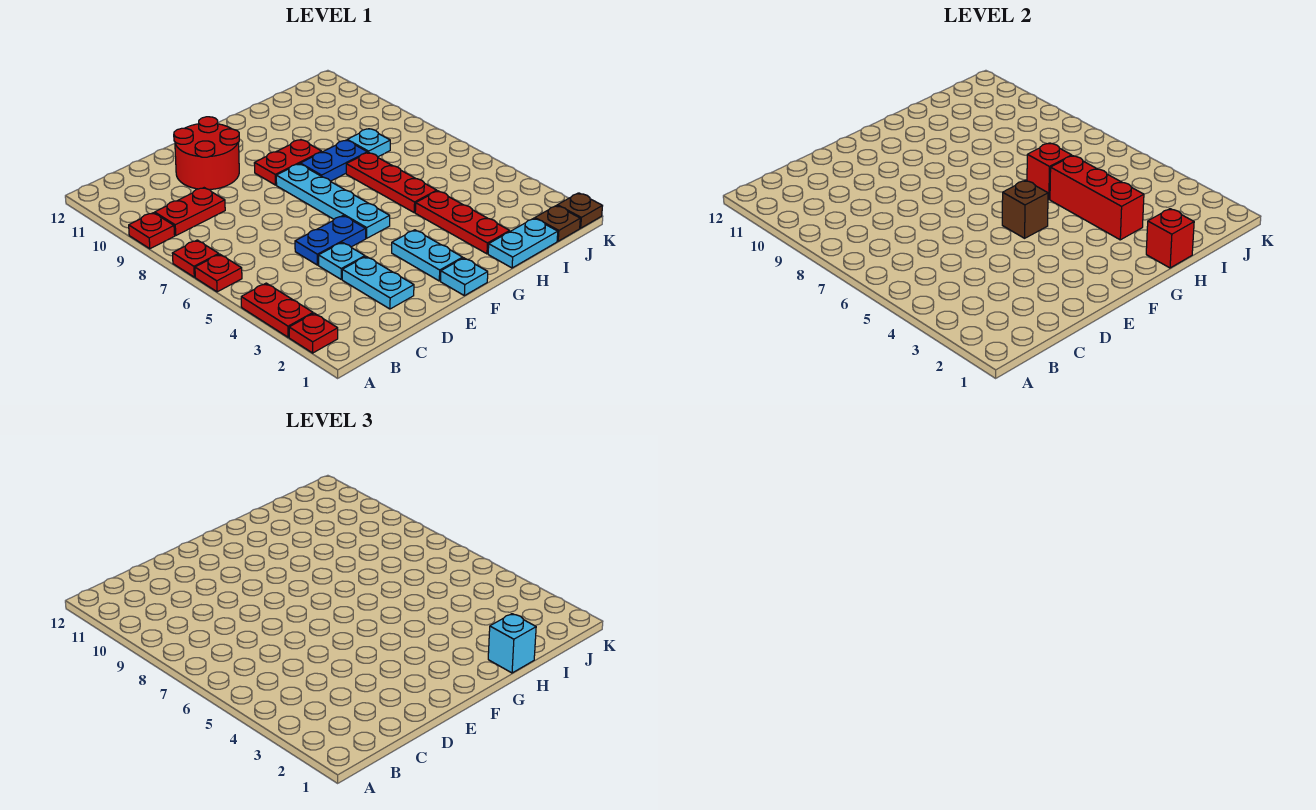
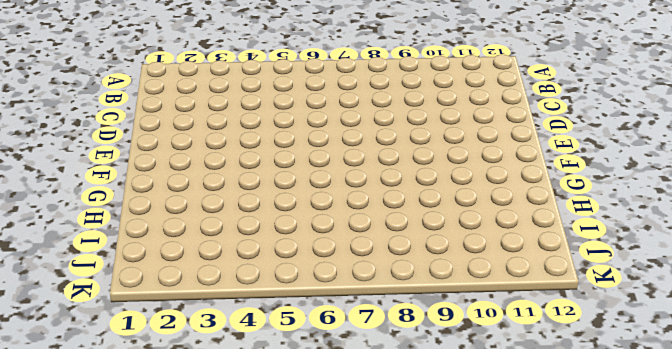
none -> red 1x1 plate [289,313,338,353]
none -> red 1x2 plate [241,283,313,337]
none -> red 1x1 plate [195,254,242,292]

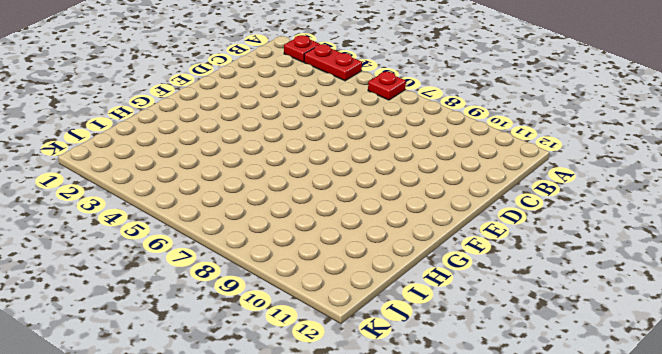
none -> red 1x1 plate [172,240,219,277]
none -> red 1x1 plate [129,213,175,249]
none -> red 1x2 plate [155,188,225,235]

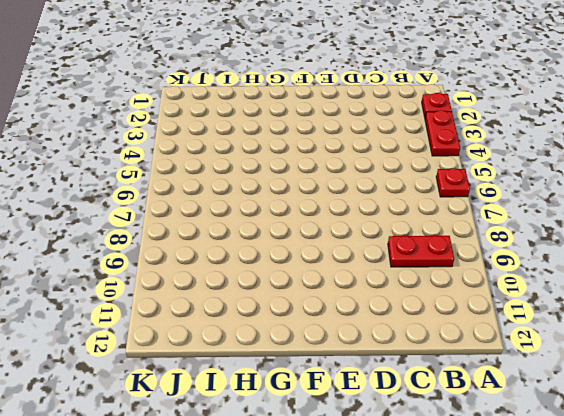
none -> red 1x1 plate [172,240,219,277]
none -> red 1x1 plate [129,213,175,249]
none -> cyan 1x2 plate [342,257,414,309]

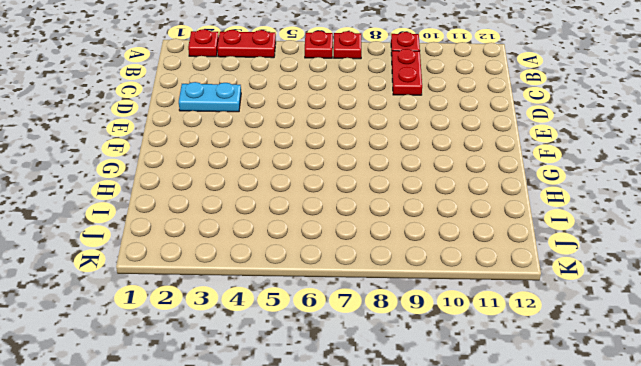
none -> cyan 1x1 plate [319,242,365,279]
none -> blue 1x2 plate [295,215,366,265]
none -> red 2x2 round brick [174,117,239,190]

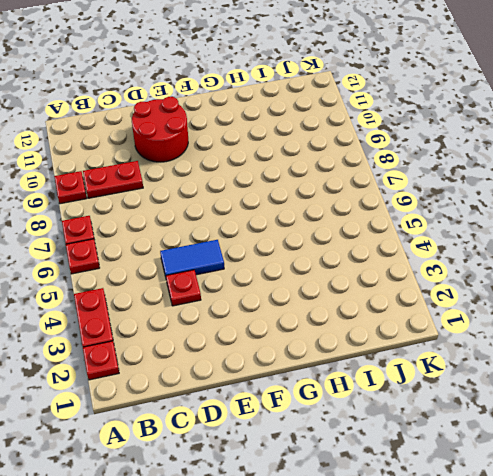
red 1x1 plate [166,270,201,306] -> cyan 1x1 plate [319,242,365,279]
blue 1x2 tile [160,240,224,277] -> blue 1x2 plate [295,215,366,265]
none -> cyan 1x2 plate [342,257,414,309]
none -> cyan 1x1 plate [441,258,488,296]
none -> cyan 1x2 plate [392,230,463,281]

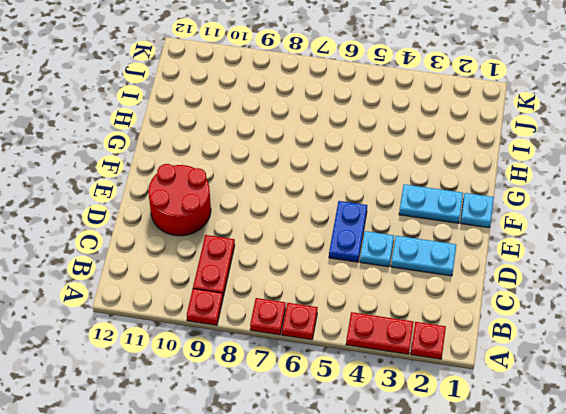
none -> cyan 1x4 plate [276,164,390,238]
none -> red 1x2 plate [254,140,322,185]
none -> blue 1x2 plate [300,140,367,181]

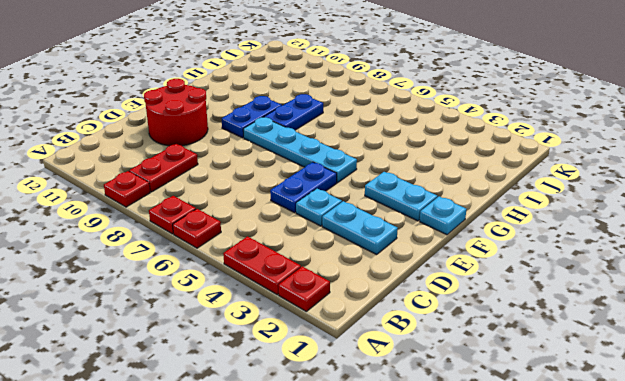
blue 1x2 plate [222,96,282,138] -> red 1x2 plate [254,140,322,185]
none -> cyan 1x2 plate [488,218,558,268]
none -> red 1x3 plate [415,191,510,254]
none -> red 1x3 plate [346,152,437,213]

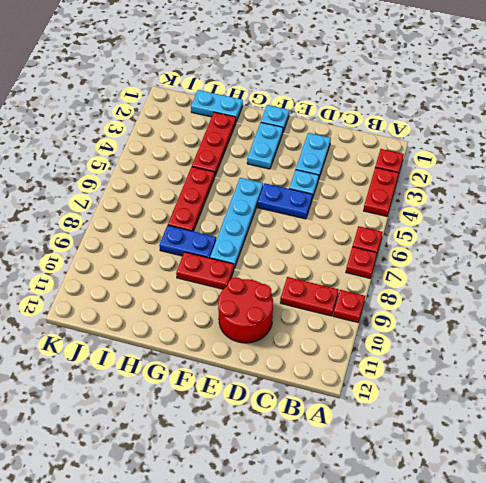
none -> cyan 1x1 plate [347,129,390,157]
none -> brown 1x1 plate [535,206,580,241]
none -> brown 1x1 plate [557,193,602,228]

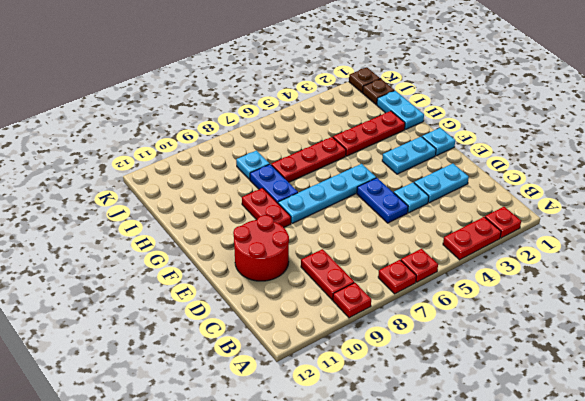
none -> brown 1x1 brick [1002,180,1048,238]
none -> red 1x1 brick [1146,209,1194,268]
none -> red 1x3 brick [1050,156,1144,240]

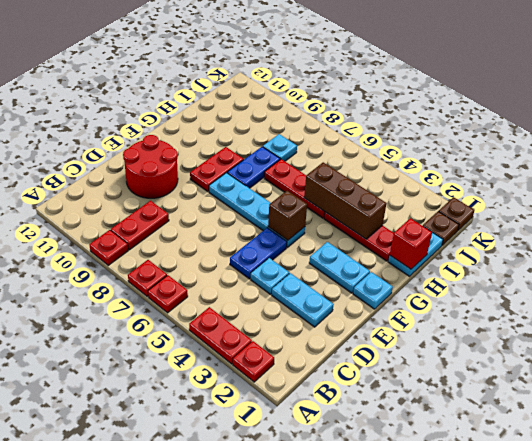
brown 1x3 brick [304,162,387,239] -> red 1x3 brick [1050,156,1144,240]
none -> red 1x1 brick [1027,143,1072,199]
none -> cyan 1x1 brick [488,614,536,673]

